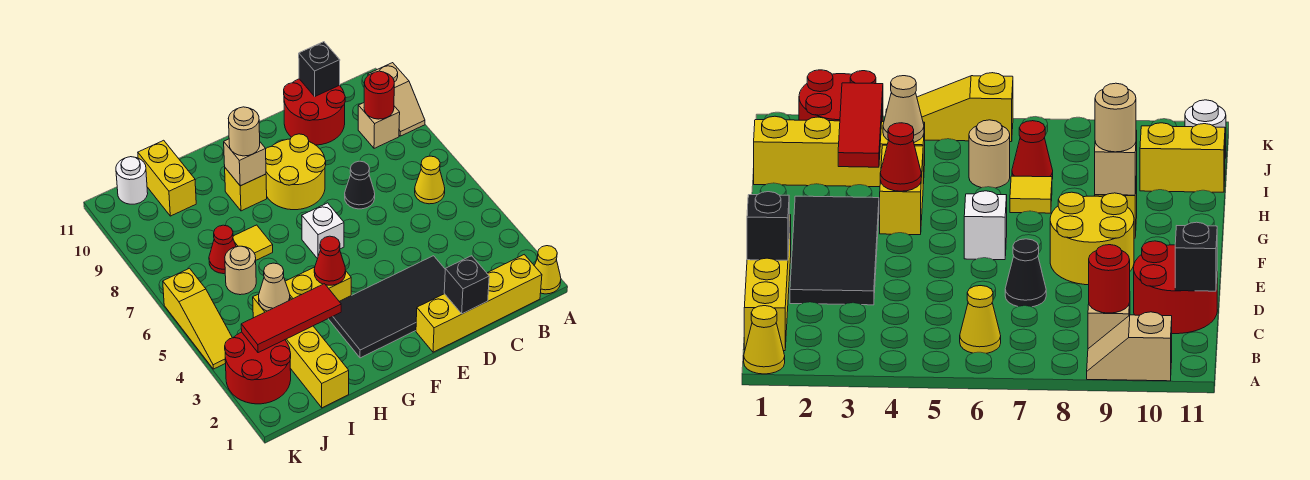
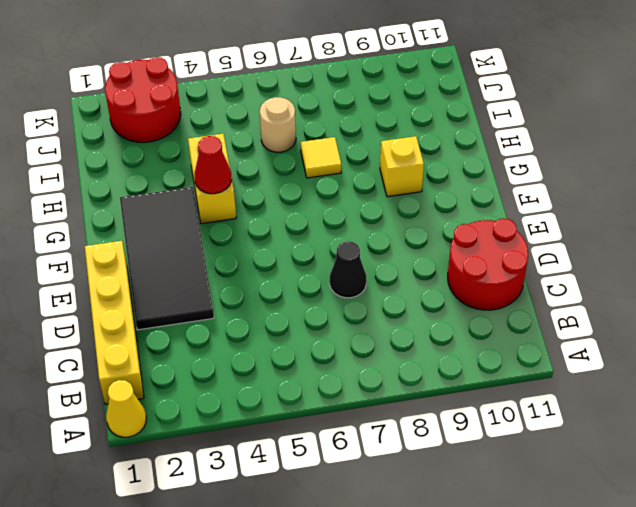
none -> tan 1x2 slope [368,63,425,136]
none -> yellow 1x1 cone [415,156,445,204]
none -> tan 1x1 brick [358,103,400,148]

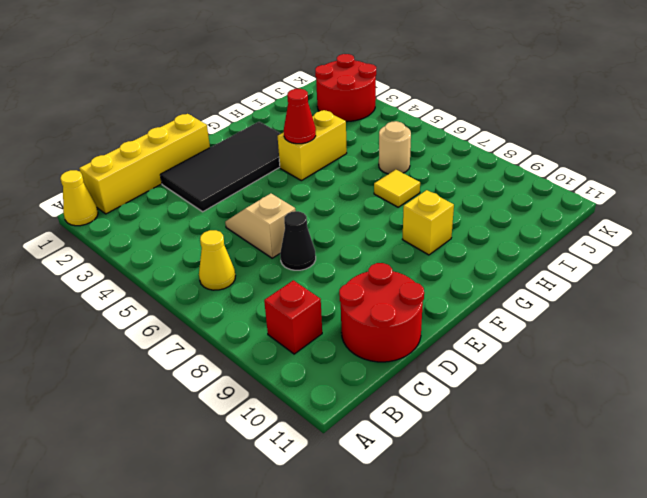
red 1x1 brick [264,280,322,354] -> tan 1x1 brick [358,103,400,148]
tan 1x2 slope [225,194,296,258] -> tan 1x2 slope moved to [368,63,425,136]
none -> yellow 2x2 round brick [266,134,326,210]
none -> white 1x1 brick [302,203,344,259]
none -> yellow 1x4 brick [253,294,349,408]

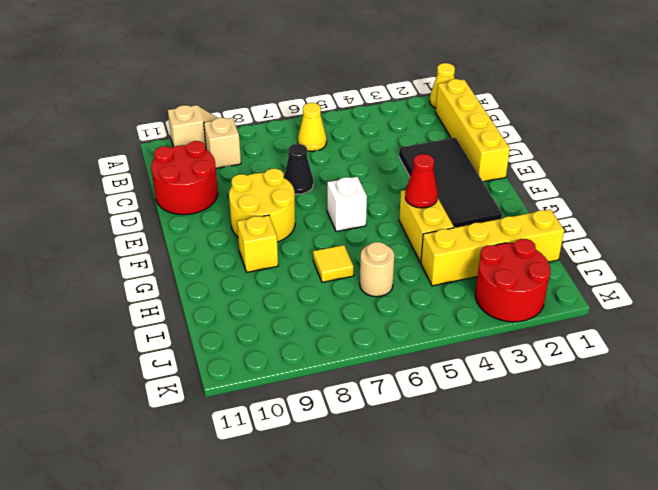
none -> red 1x1 cone [209,225,236,274]
none -> yellow 1x2 brick [138,140,196,216]
none -> white 1x1 round brick [116,157,148,204]

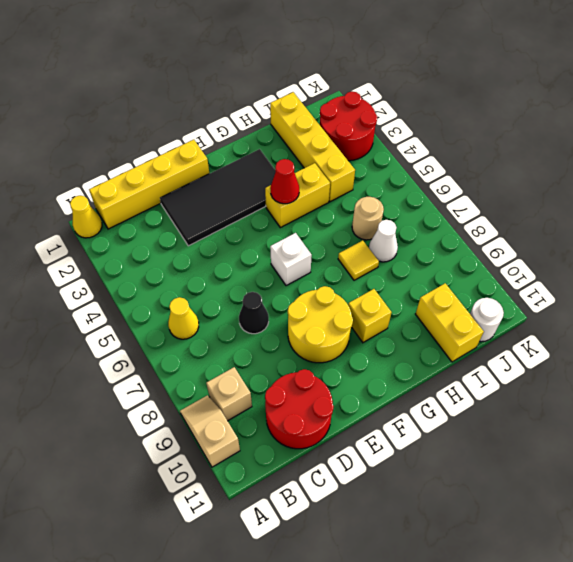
white 1x1 cone [369,220,398,262] -> red 1x1 cone [209,225,236,274]
none -> yellow 1x3 slope [163,268,232,369]
none -> red 1x1 round brick [364,71,394,119]
none -> black 1x1 brick [299,42,340,96]

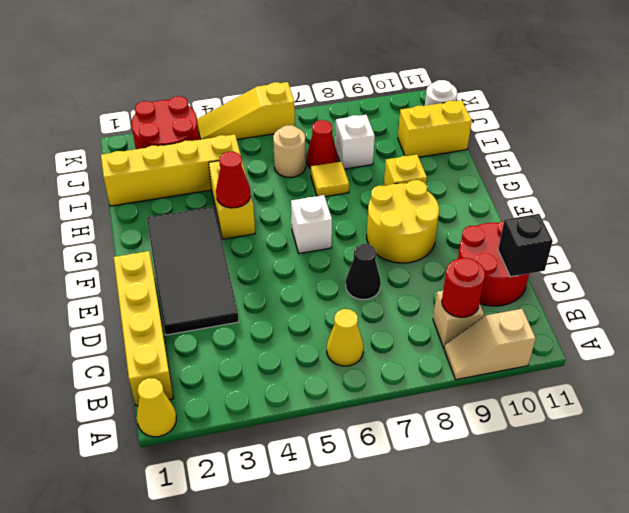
white 1x1 brick [335,115,375,169] -> none
none -> black 1x1 brick [444,256,489,314]
none -> tan 1x1 brick [224,139,266,186]
none -> red 1x3 tile [241,284,341,353]

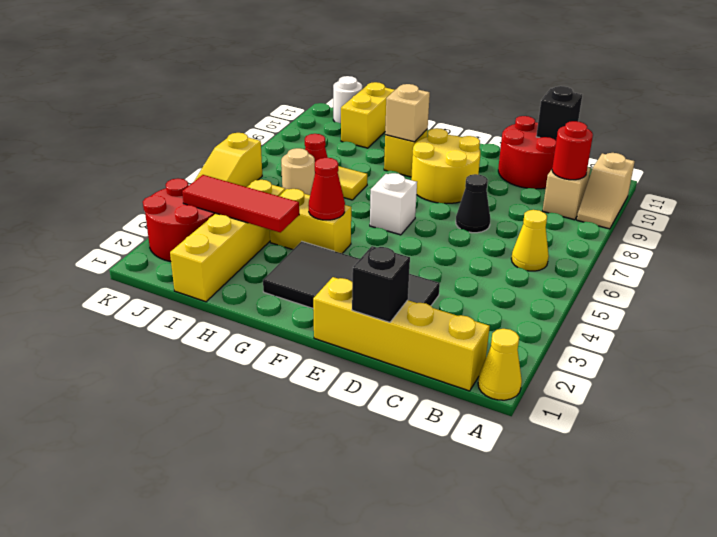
none -> tan 1x1 cone [259,263,290,311]
none -> tan 1x1 round brick [228,107,260,156]

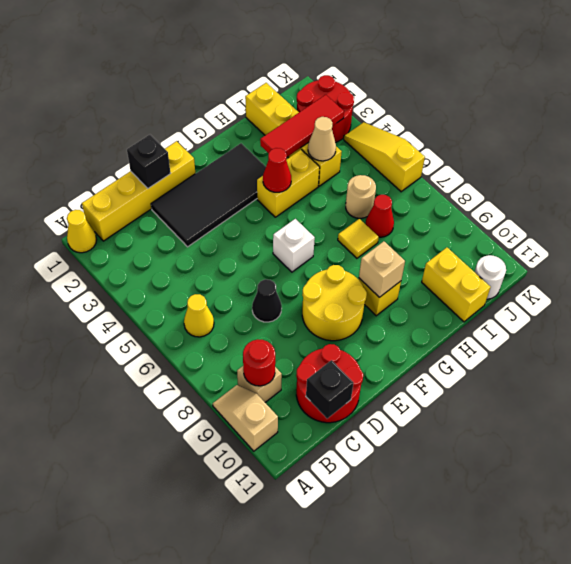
none -> tan 1x1 round brick [228,107,260,156]

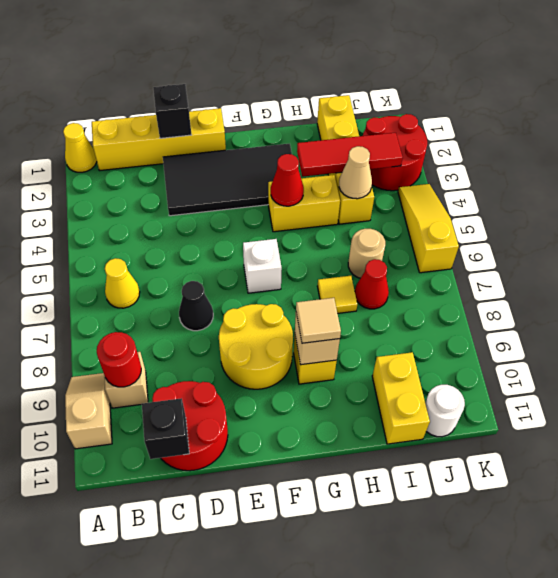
tan 1x1 tile [296,298,341,343] -> tan 1x1 round brick [228,107,260,156]

